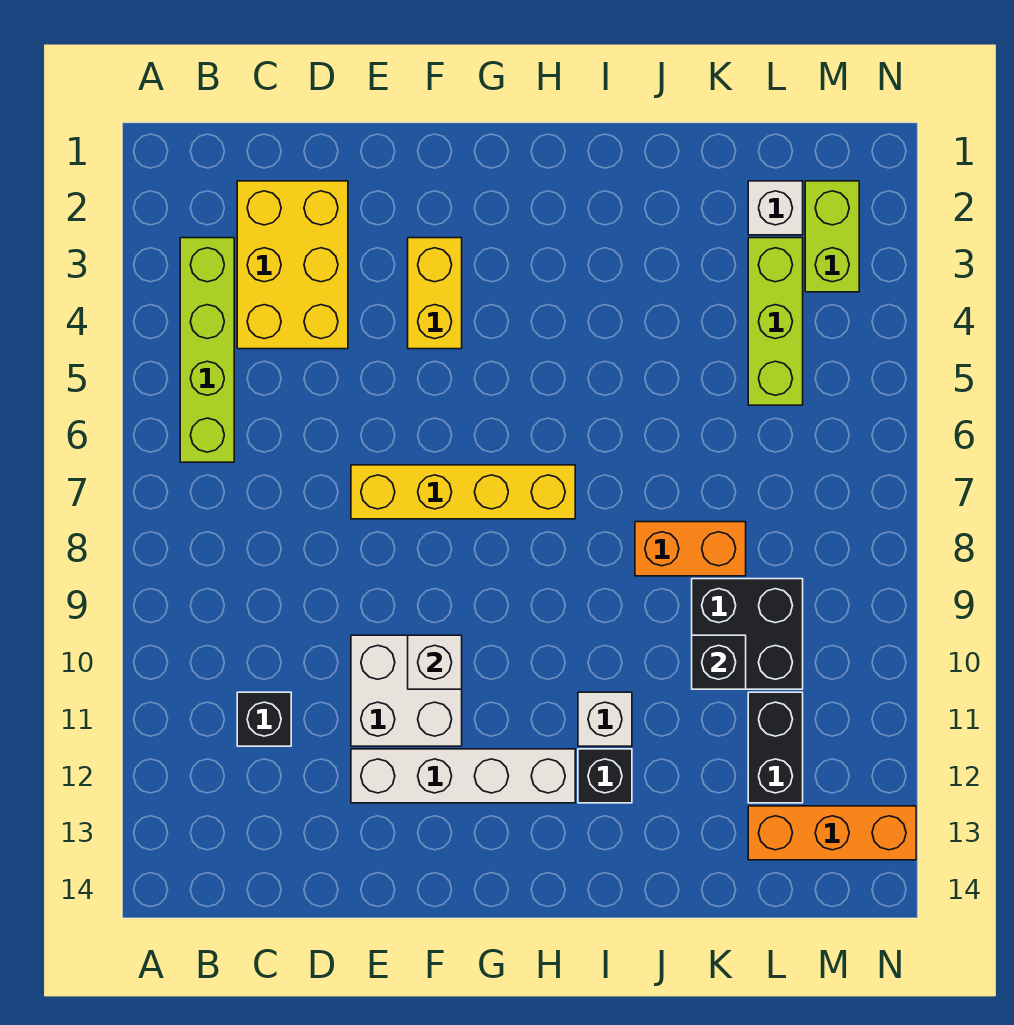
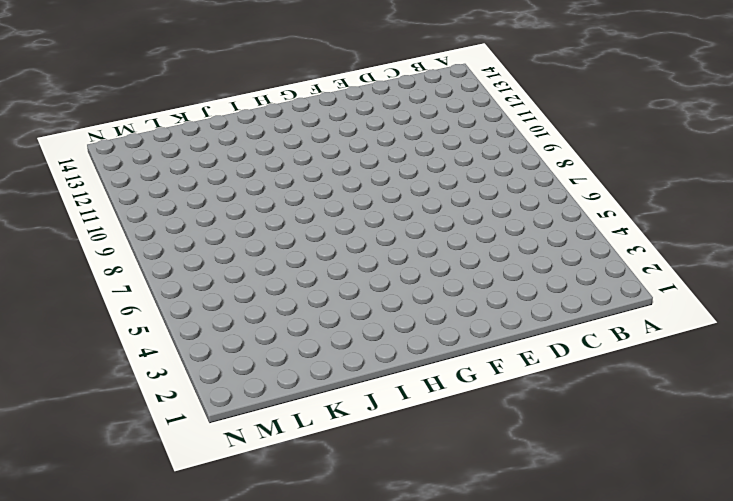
none -> lime 1x4 brick [180,238,234,462]
none -> yellow 2x3 brick [237,181,348,349]
none -> black 1x1 brick [237,692,291,746]

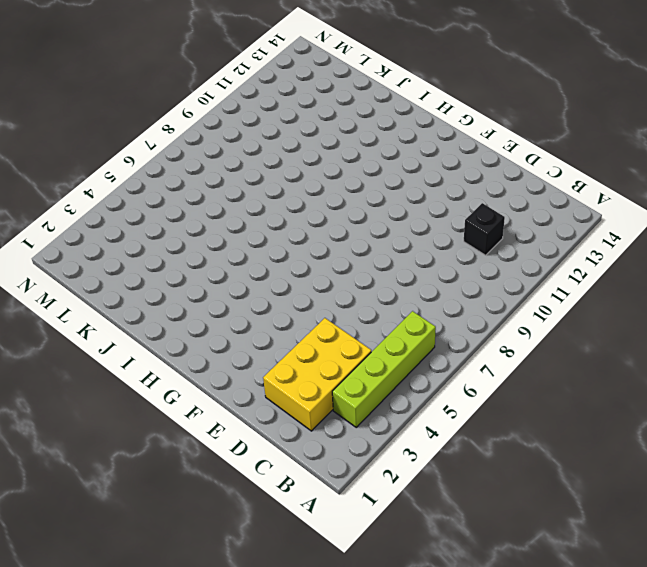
none -> yellow 1x4 brick [351,465,575,519]
none -> white 2x2 brick [351,635,462,746]
none -> white 1x4 brick [351,749,575,803]

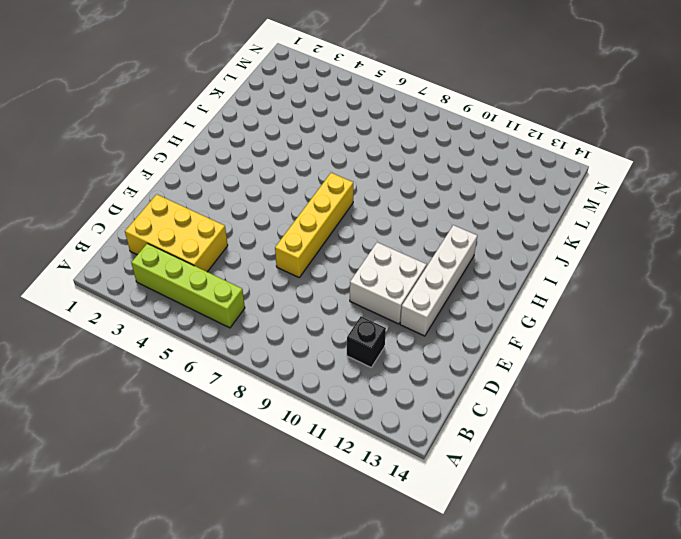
none -> yellow 1x2 brick [408,238,462,349]
none -> white 1x1 brick [578,692,632,746]
none -> black 1x1 brick [578,749,632,803]

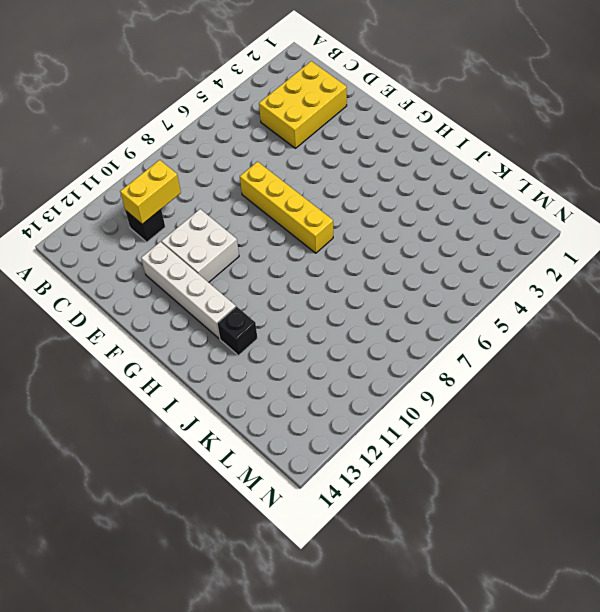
yellow 1x2 brick [120,160,181,224] -> yellow 1x2 brick moved to [408,238,462,349]
none -> lime 1x4 brick [180,238,234,462]
none -> white 1x1 brick [578,692,632,746]
none -> orange 1x2 brick [635,522,746,576]

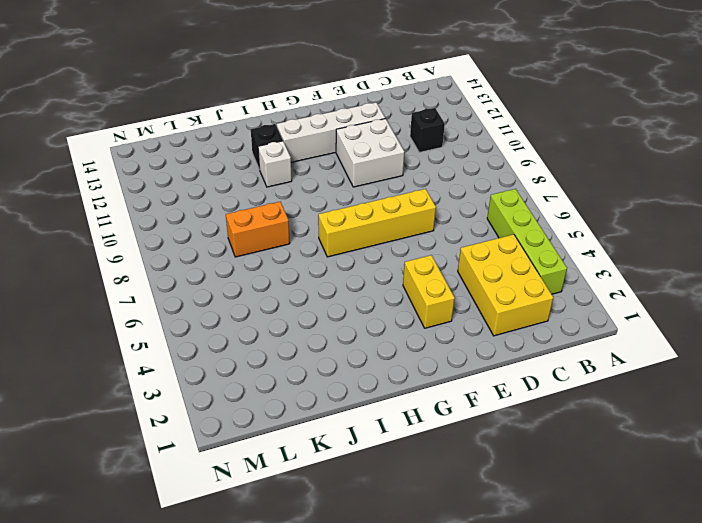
none -> black 2x2 brick [692,579,803,689]
none -> white 1x1 brick [748,181,803,235]
none -> lime 1x3 brick [748,238,803,405]

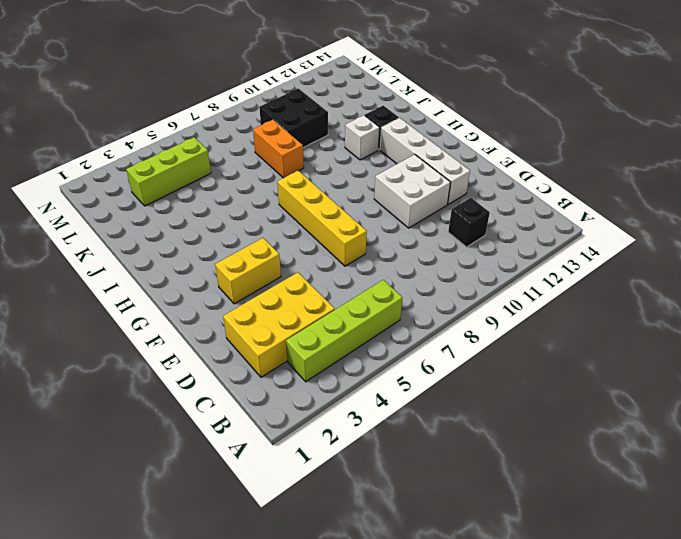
none -> white 1x1 brick [748,181,803,235]
none -> black 1x2 brick [748,692,803,803]
none -> orange 1x3 brick [748,806,916,860]

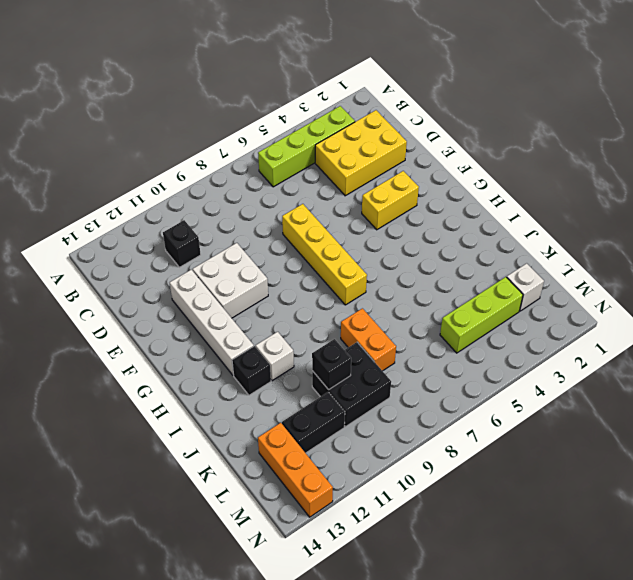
none -> lime 1x2 brick [805,181,859,292]
none -> white 1x1 brick [408,635,462,689]

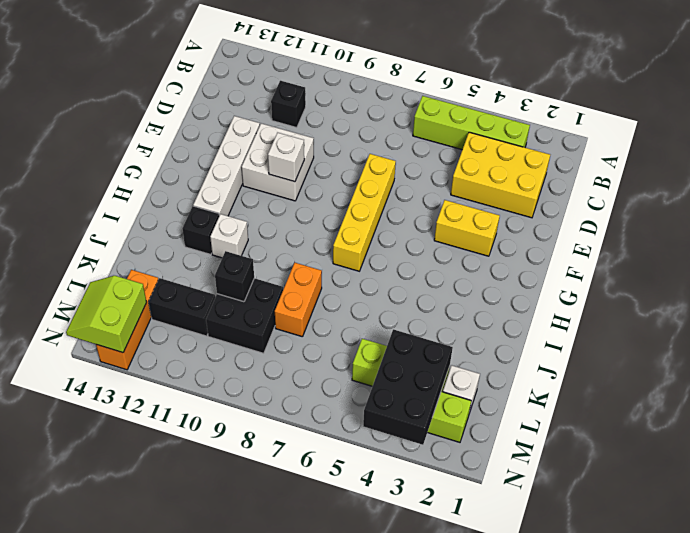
black 2x3 brick [363,329,453,445] -> none
lime 2x2 slope [66,276,146,353] -> none

